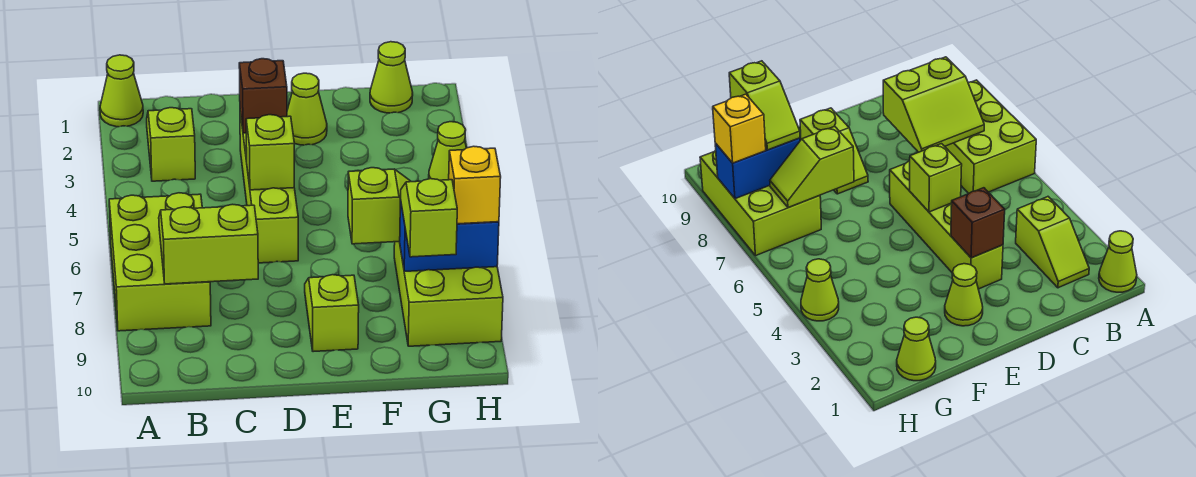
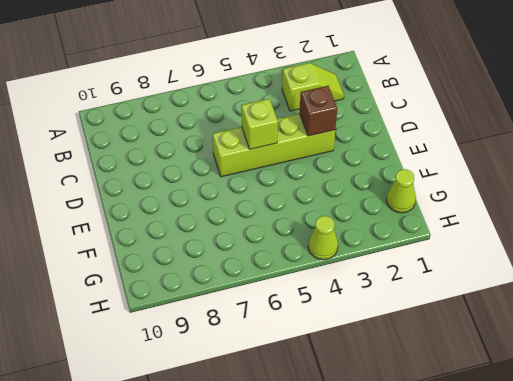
none -> lime 1x1 cone [100,55,143,127]
none -> lime 2x3 brick [109,193,211,331]
none -> lime 1x1 cone [287,73,327,145]

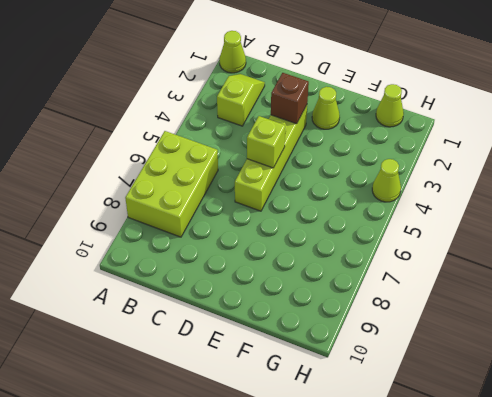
none -> lime 1x2 slope [305,275,359,352]
none -> lime 2x3 brick [394,242,503,346]
none -> lime 2x2 slope [159,204,258,284]

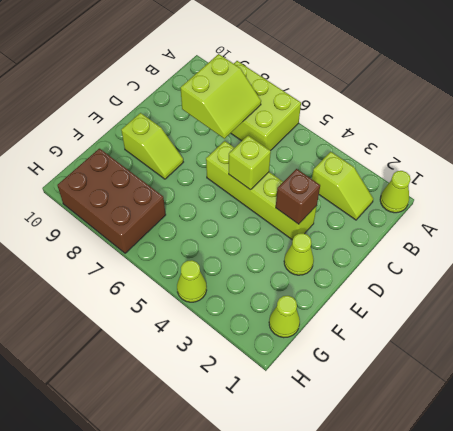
brown 2x3 brick [57,149,166,253] -> lime 2x3 brick [394,242,503,346]
none -> lime 1x2 slope [348,168,411,244]
none -> blue 1x2 brick [399,199,499,272]
none -> lime 1x2 slope [401,179,457,257]

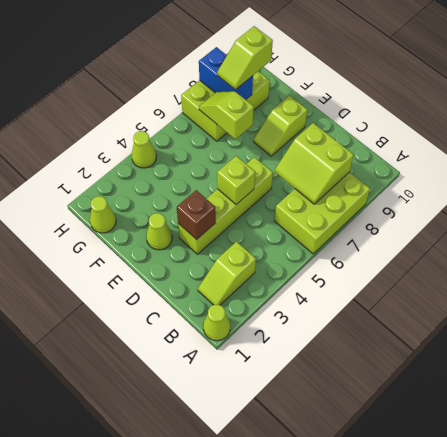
none -> yellow 1x1 brick [449,146,501,224]

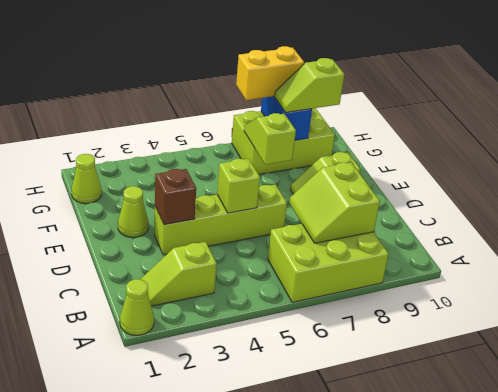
yellow 1x2 brick [236,46,304,100] -> yellow 1x1 brick [449,146,501,224]
none -> lime 1x1 cone [429,122,466,180]

